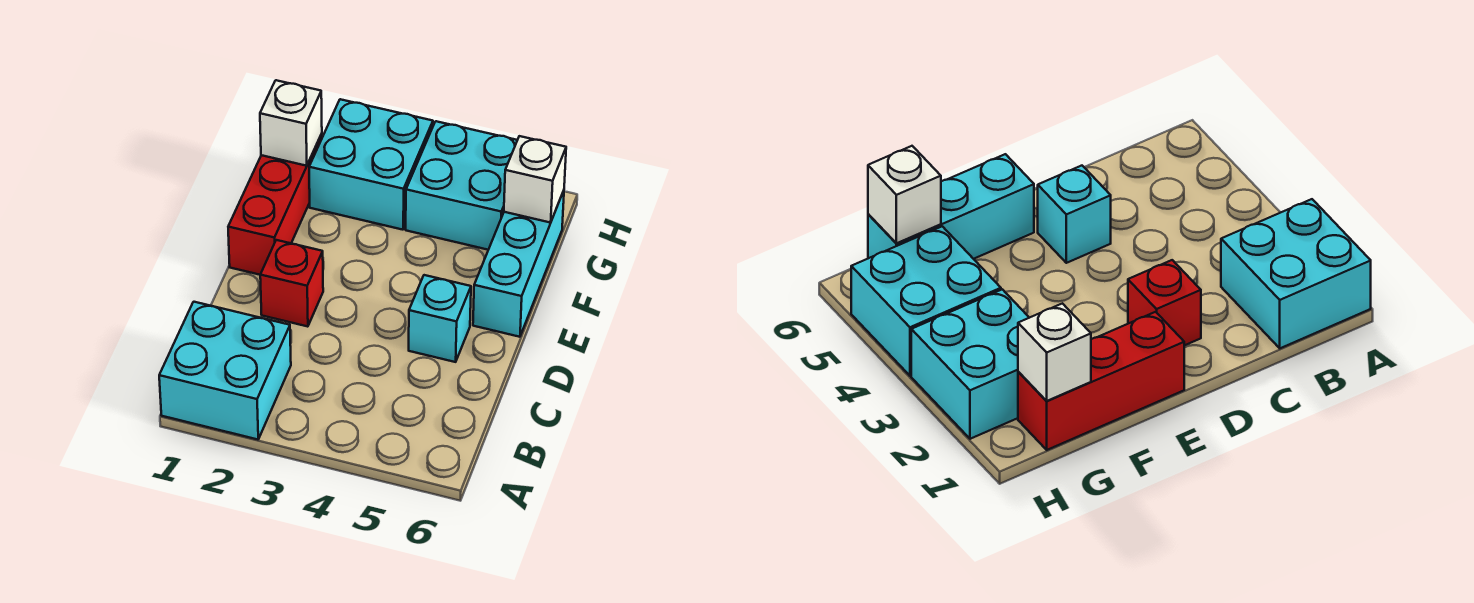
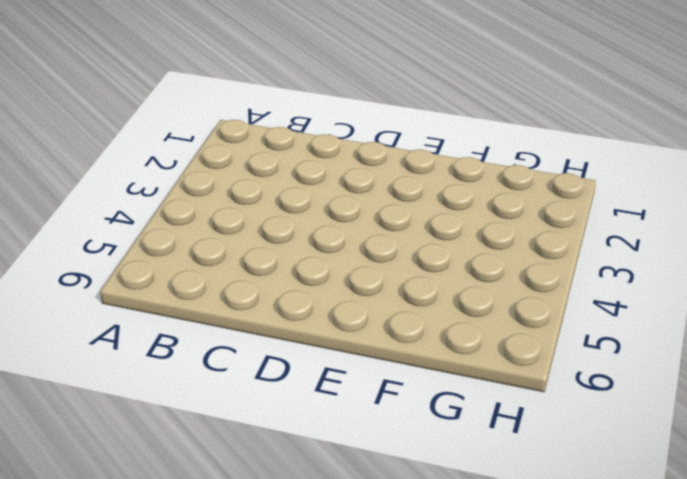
none -> cyan 2x2 brick [159,302,291,440]
none -> red 1x1 brick [260,240,323,327]

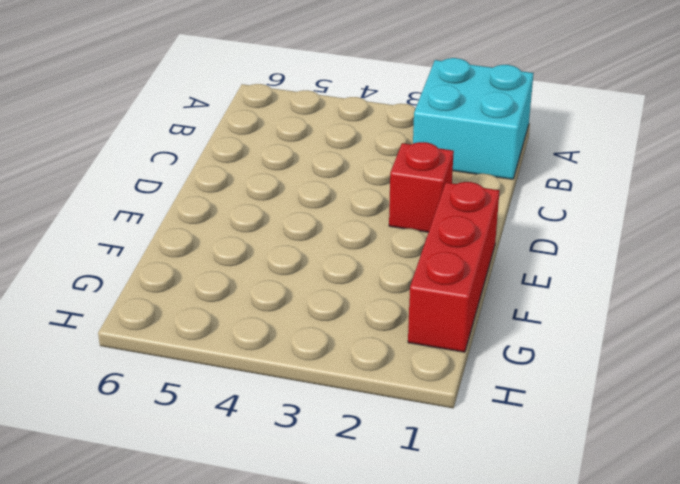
none -> cyan 1x1 brick [409,275,471,362]
none -> cyan 1x3 brick [473,191,564,337]

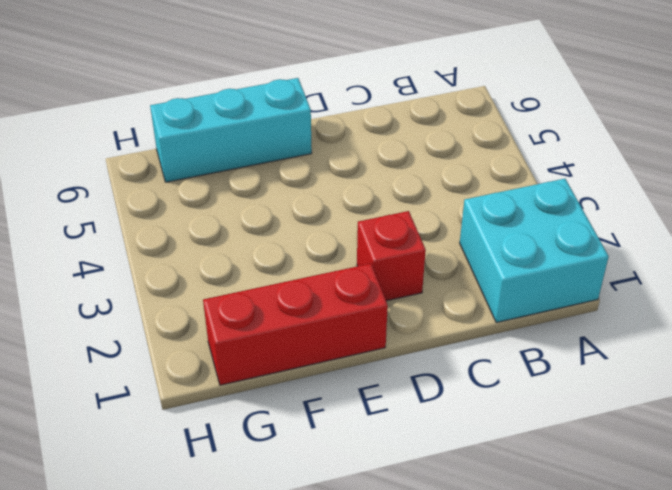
none -> cyan 1x1 brick [409,275,471,362]
none -> cyan 2x2 brick [309,99,433,230]

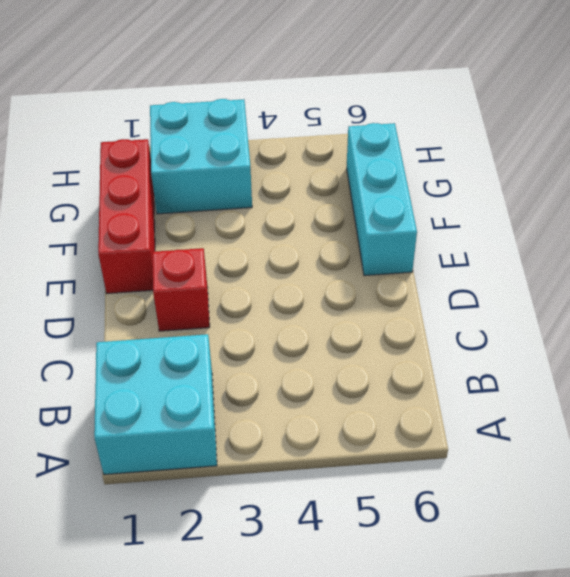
none -> cyan 1x1 brick [409,275,471,362]
none -> cyan 2x2 brick [406,121,517,250]

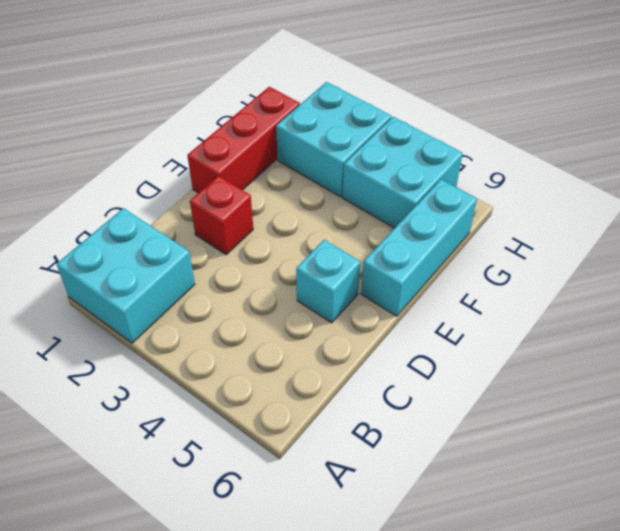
none -> white 1x1 brick [260,80,322,166]
none -> white 1x1 brick [504,136,566,223]

